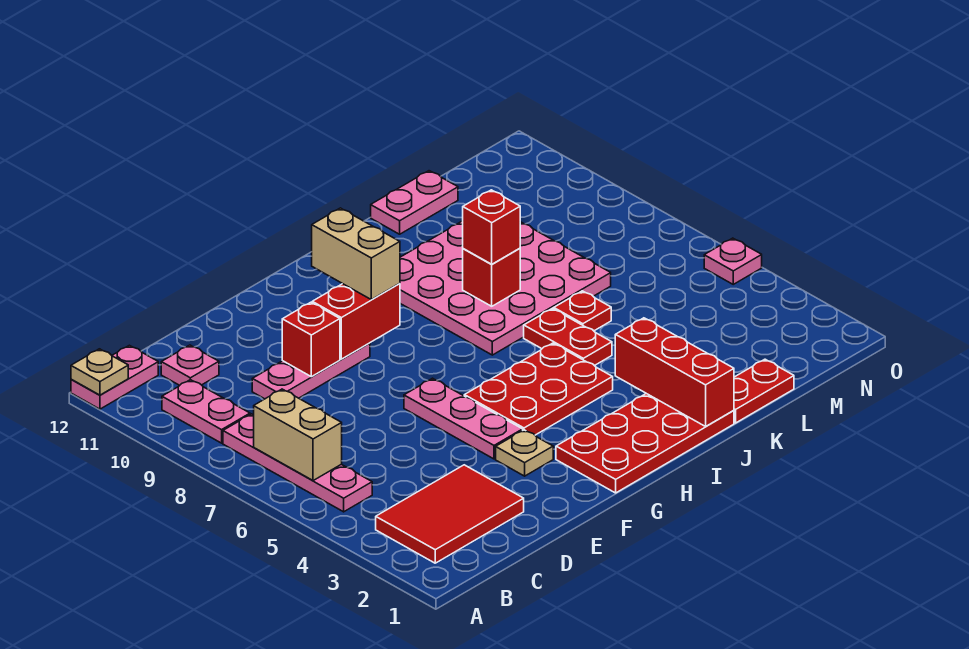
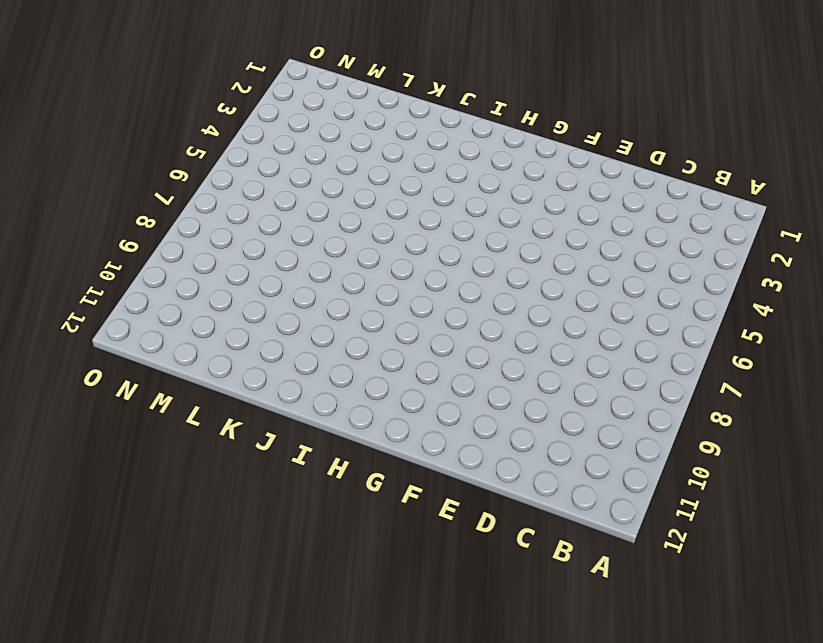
none -> pink 1x2 plate [71,345,158,409]
none -> red 2x3 tile [376,465,524,563]
none -> pink 1x4 plate [223,414,372,512]

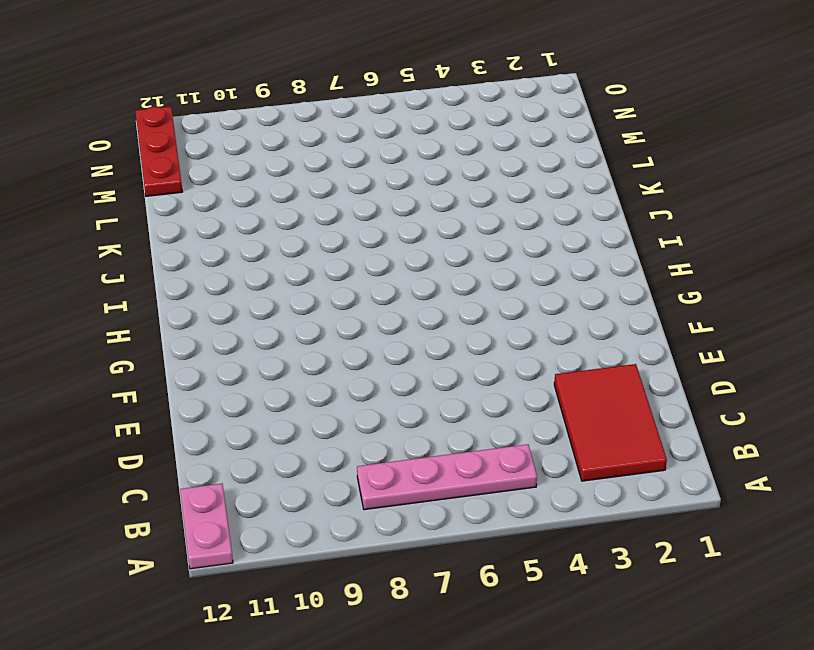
red 1x3 plate [135,106,182,196] -> none
none -> pink 1x2 plate [162,380,250,443]
none -> pink 1x1 plate [161,345,219,385]
none -> pink 1x3 plate [252,343,370,399]

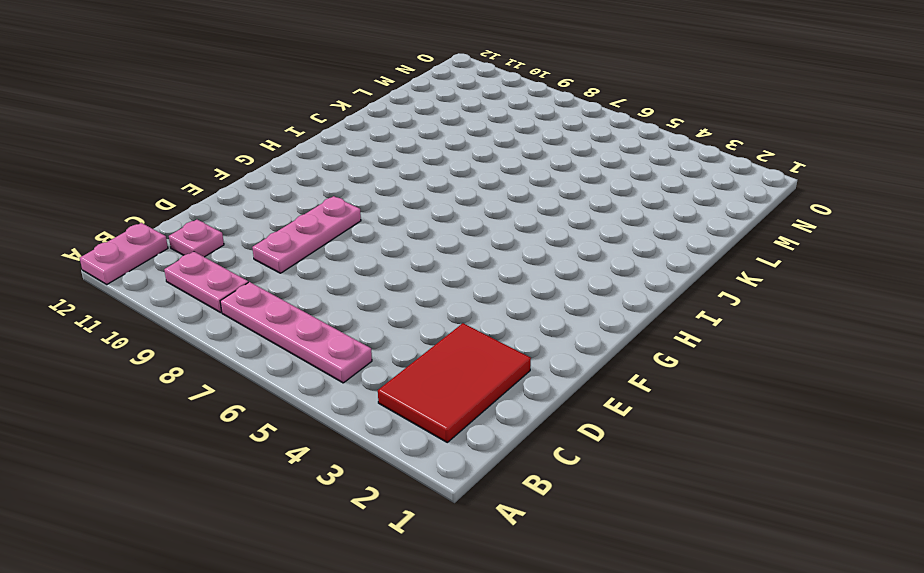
none -> tan 1x1 plate [496,430,553,476]
none -> pink 1x3 plate [404,378,523,459]
none -> red 2x4 plate [556,394,734,493]

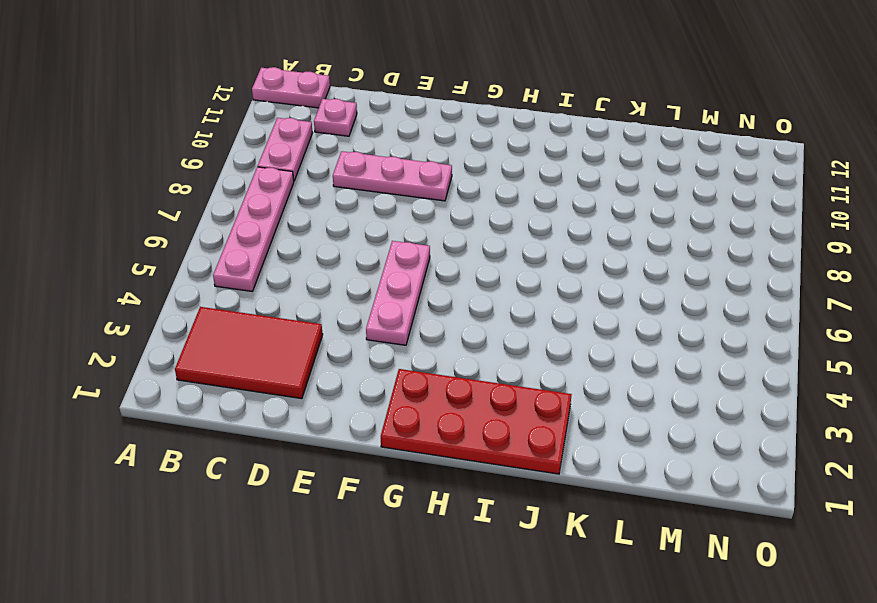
none -> tan 1x1 plate [496,430,553,476]
none -> red 2x3 plate [464,343,613,435]
none -> pink 4x4 plate [400,221,611,355]

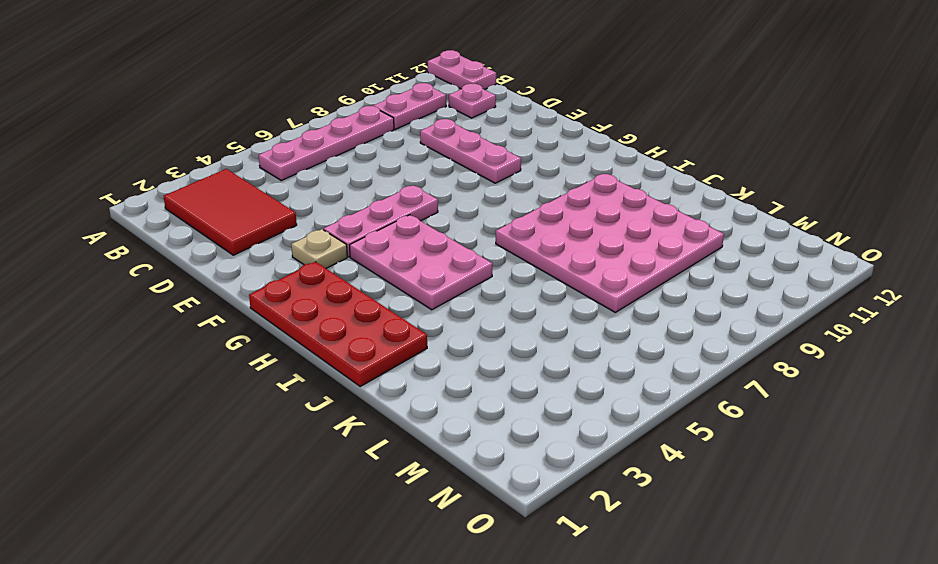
pink 2x3 plate [350,215,492,310] -> red 2x3 plate [464,343,613,435]
none -> red 1x2 plate [524,308,612,366]
none -> red 1x2 plate [734,359,794,423]
none -> red 1x1 plate [554,291,611,331]

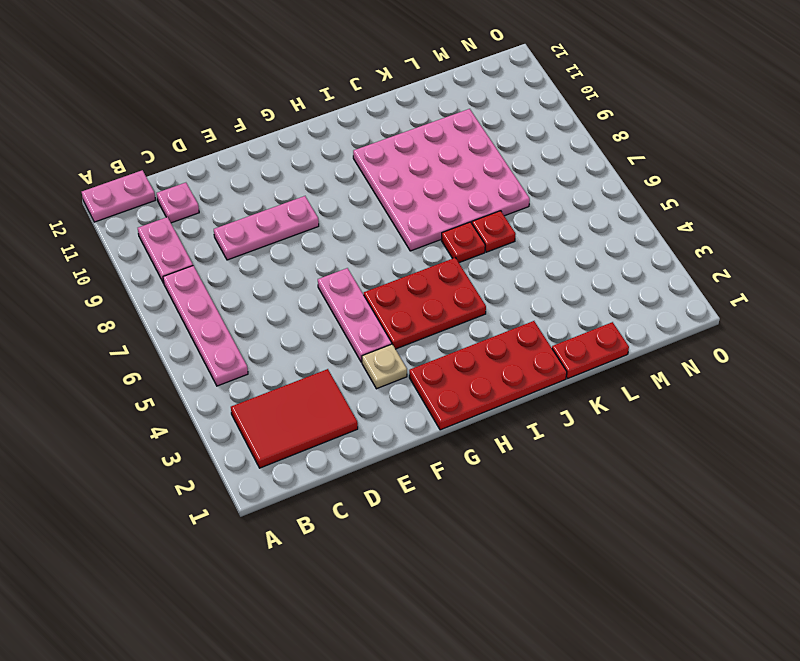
red 1x1 plate [441,222,485,263] -> red 1x2 plate [524,308,612,366]
none -> pink 1x2 plate [371,171,458,234]
none -> pink 1x1 plate [704,238,762,284]
none -> tan 1x1 plate [71,349,128,395]

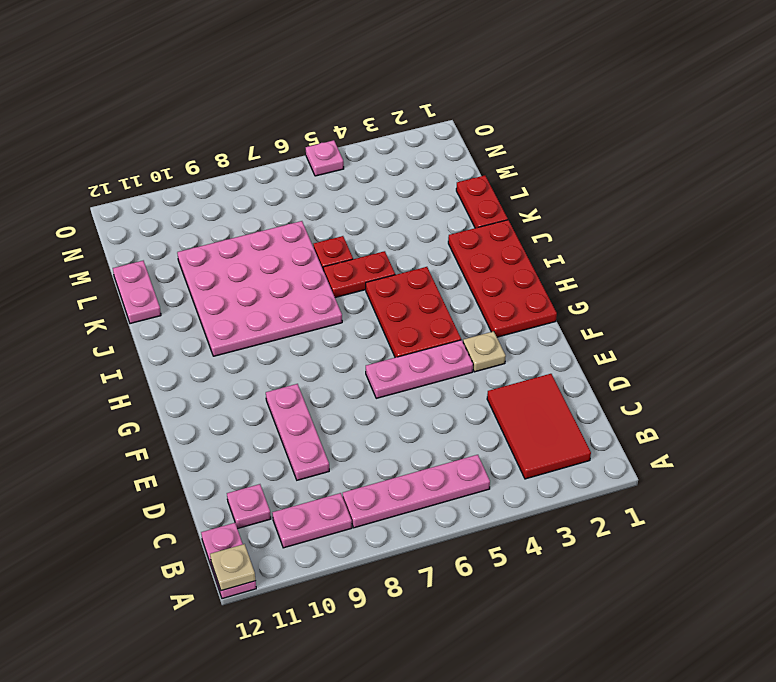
none -> tan 1x2 brick [254,389,342,481]
none -> red 1x1 brick [282,302,340,377]
none -> red 1x2 brick [312,284,400,359]

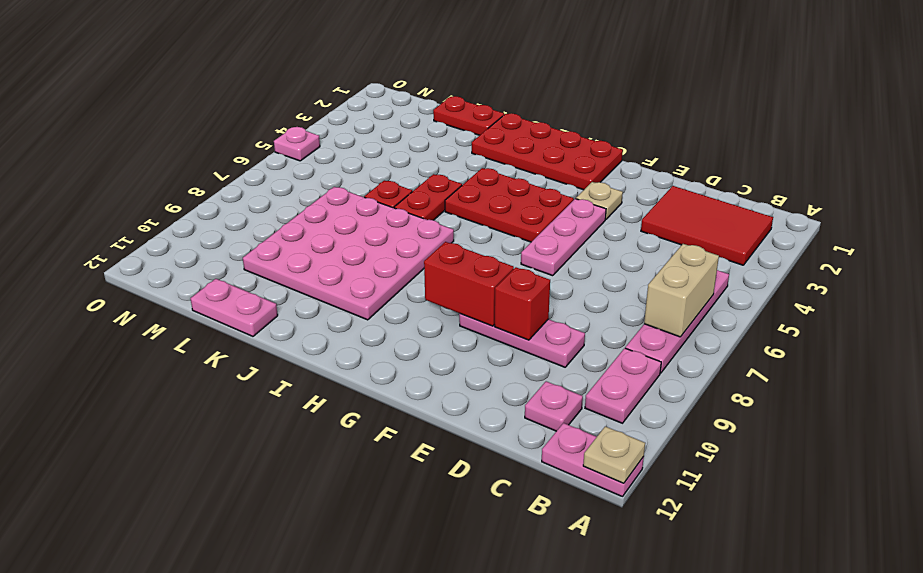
none -> red 1x3 brick [615,318,734,426]
none -> red 1x1 brick [463,248,520,306]
none -> tan 1x2 brick [312,208,400,300]

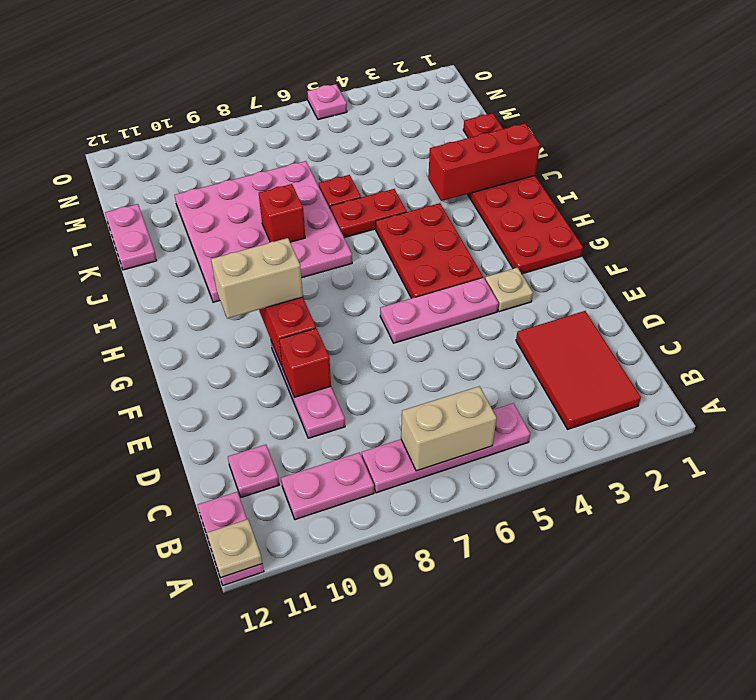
none -> red 1x1 brick [463,190,520,264]

